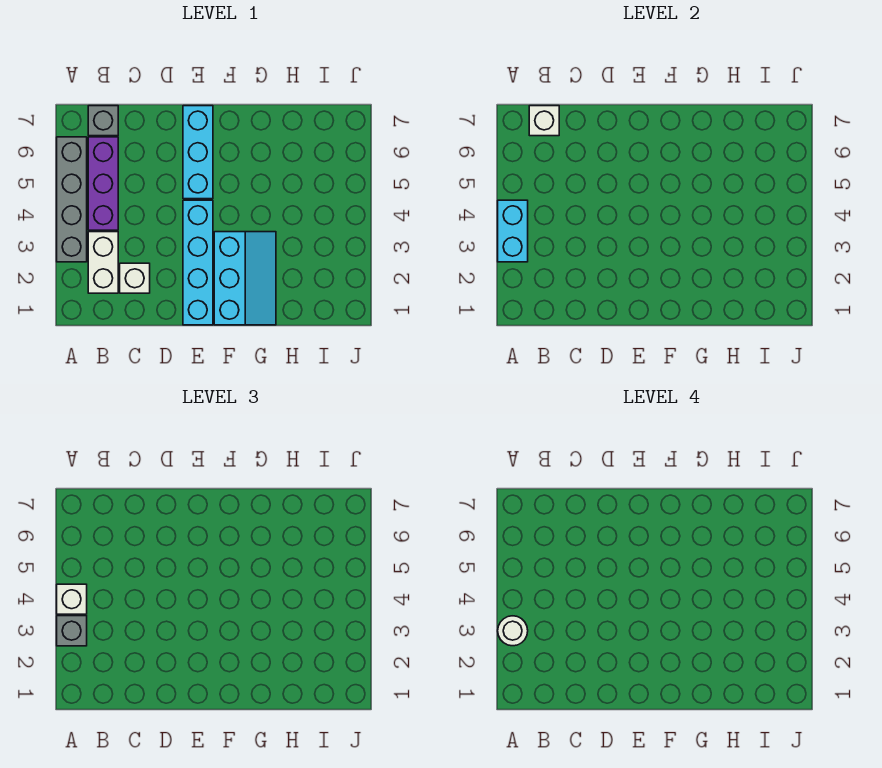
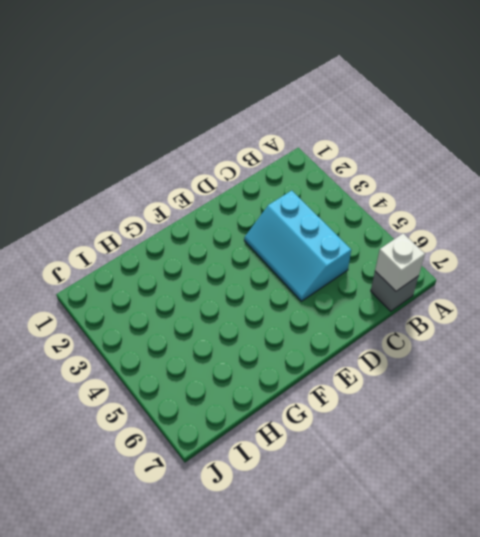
cyan 2x3 slope [244,191,351,301] -> cyan 2x3 slope moved to [214,232,276,325]
none -> grey 1x4 brick [57,137,87,262]
none -> white 1x2 brick [88,232,118,293]
none -> purple 1x3 brick [88,137,118,230]

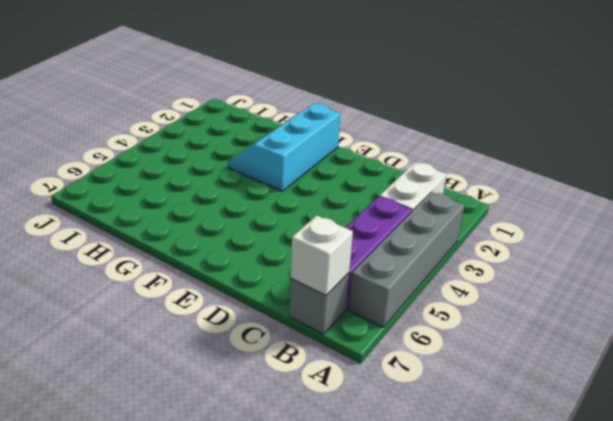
none -> white 1x1 brick [120,263,150,293]
none -> cyan 1x4 brick [183,200,213,325]
none -> cyan 1x3 brick [183,106,213,199]

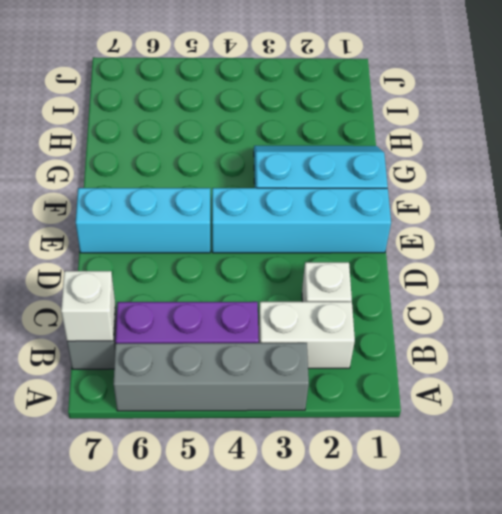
none -> cyan 1x2 brick [498,200,528,262]
none -> grey 1x1 brick [57,616,87,646]
none -> white 1x1 brick [57,584,87,614]

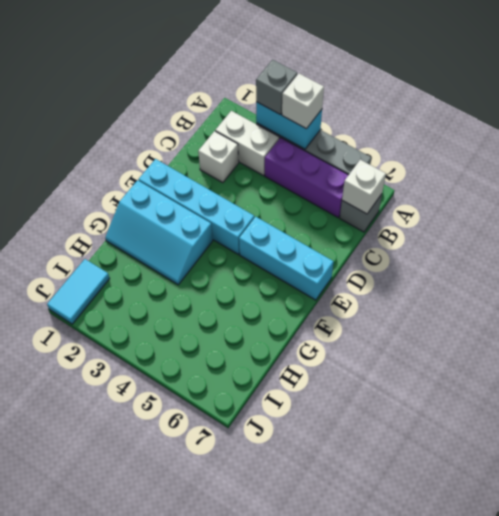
cyan 1x2 tile [47,259,110,324] -> none
none -> white 1x1 round brick [498,616,528,646]

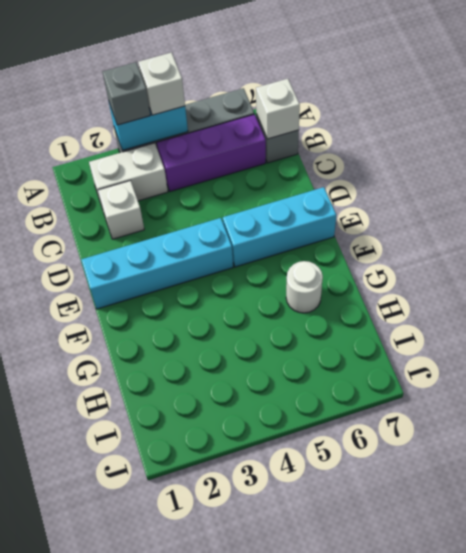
white 1x1 round brick [286,261,323,313] -> white 1x1 round brick moved to [498,616,528,646]
none -> cyan 2x3 slope [214,232,276,325]

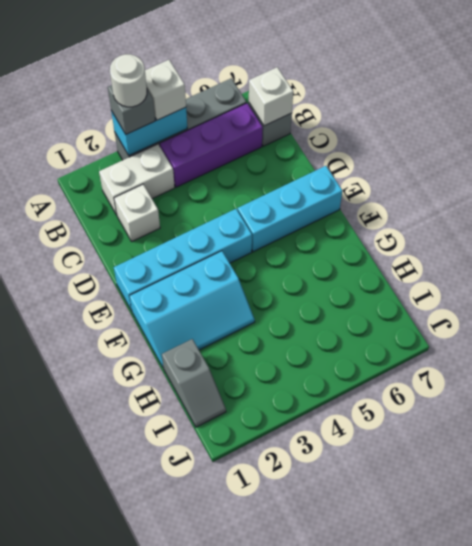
grey 1x2 slope [162,339,226,427] -> none

